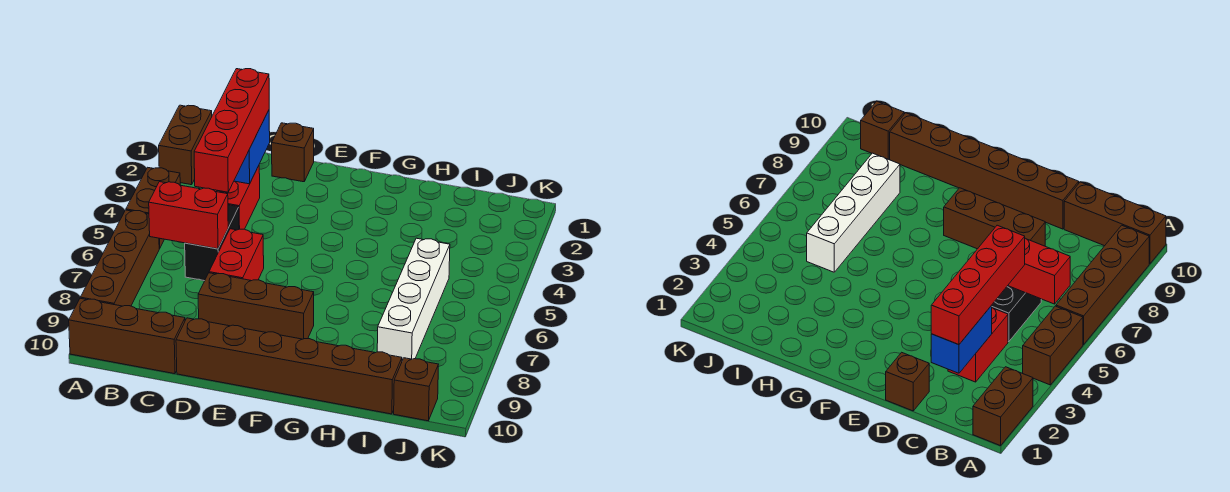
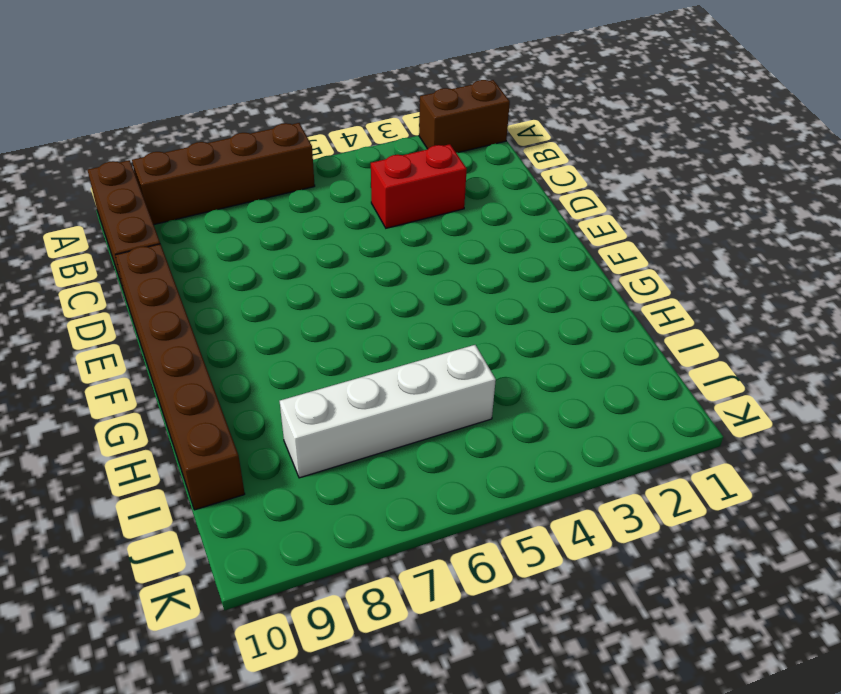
none -> brown 1x2 brick [126,167,180,248]
none -> black 1x2 brick [185,205,239,281]
none -> brown 1x1 brick [272,123,314,182]

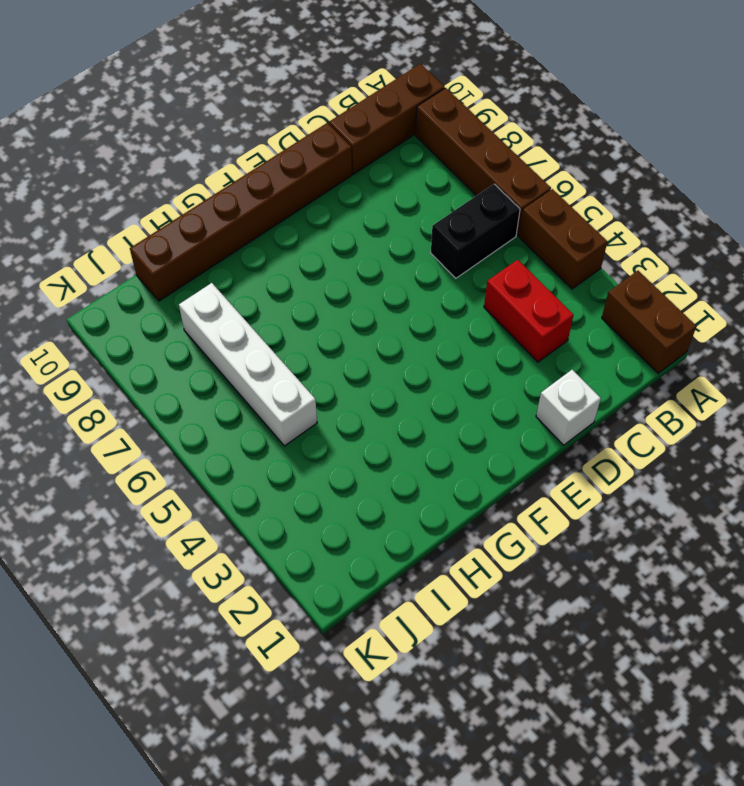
black 1x2 brick [431,184,520,278] -> black 1x2 brick turned to [185,205,239,281]
white 1x1 brick [536,370,601,445] -> brown 1x1 brick [272,123,314,182]
none -> red 1x2 brick [209,229,264,281]
none -> brown 1x3 brick [198,273,314,339]
none -> brown 1x1 brick [394,358,438,421]

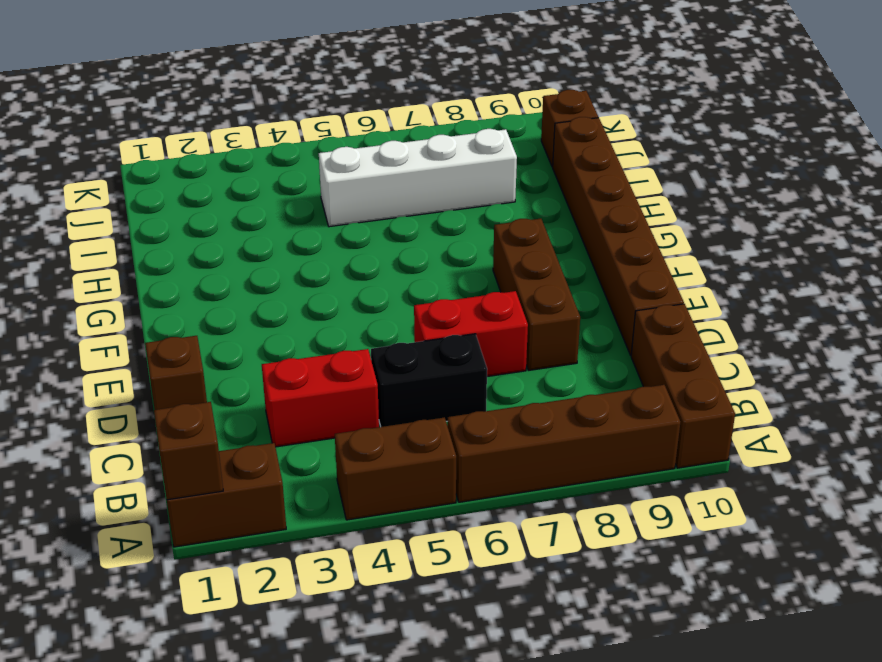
brown 1x1 brick [154,402,223,500] -> none
none -> red 1x2 brick [149,182,228,249]
none -> blue 1x2 brick [234,110,270,184]
none -> red 1x4 brick [194,69,269,192]

